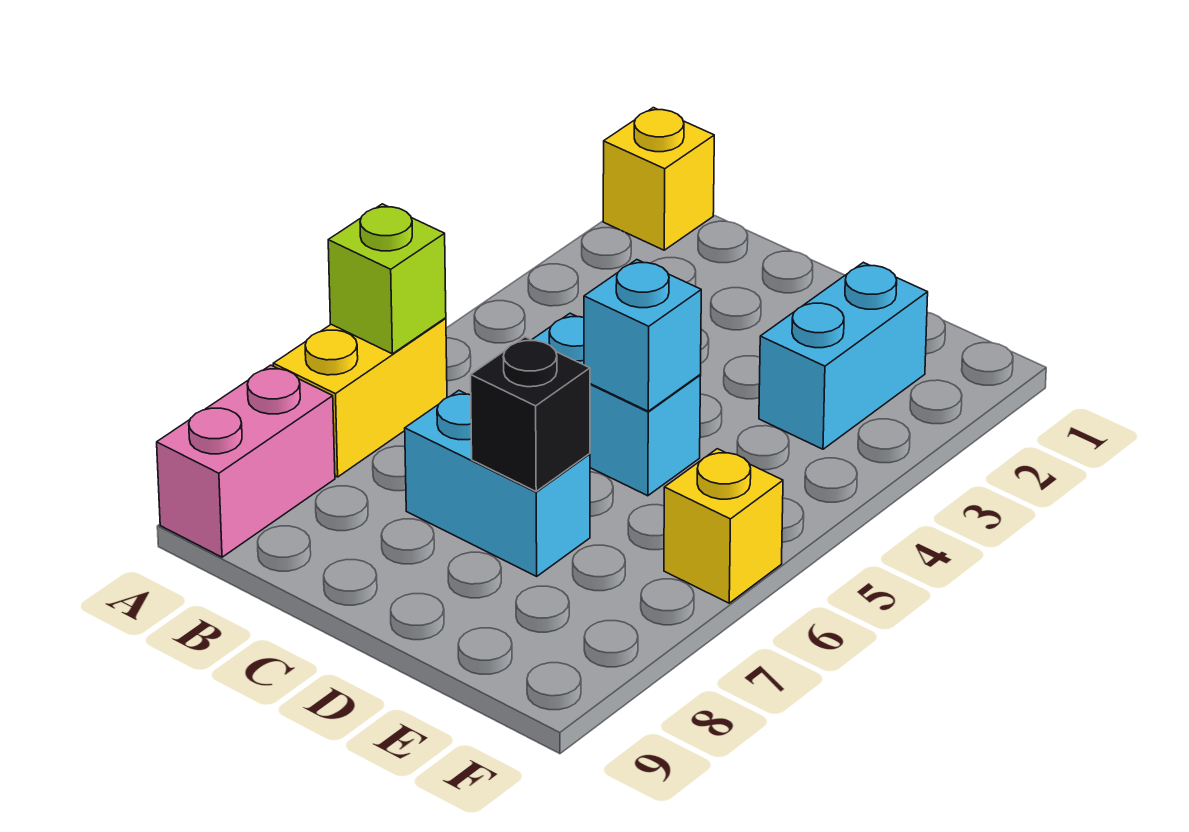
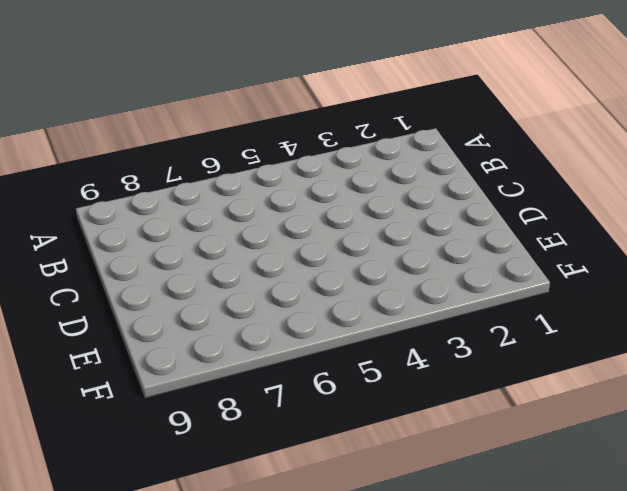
none -> yellow 1x1 brick [603,108,714,250]
none -> yellow 1x2 brick [273,318,447,477]

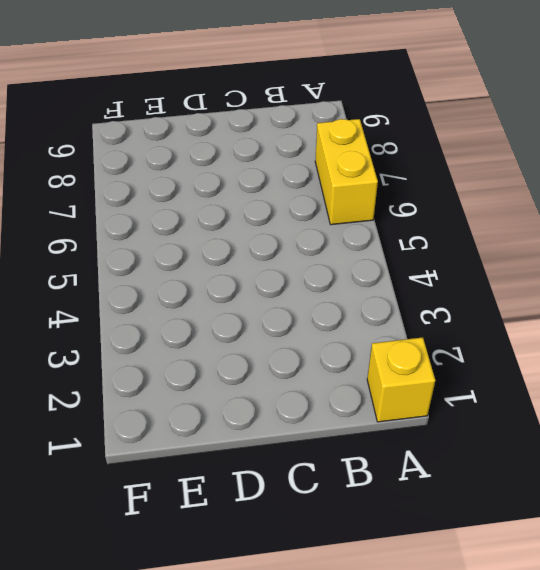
none -> pink 1x2 brick [157,365,335,557]
none -> cyan 1x2 brick [532,313,701,496]

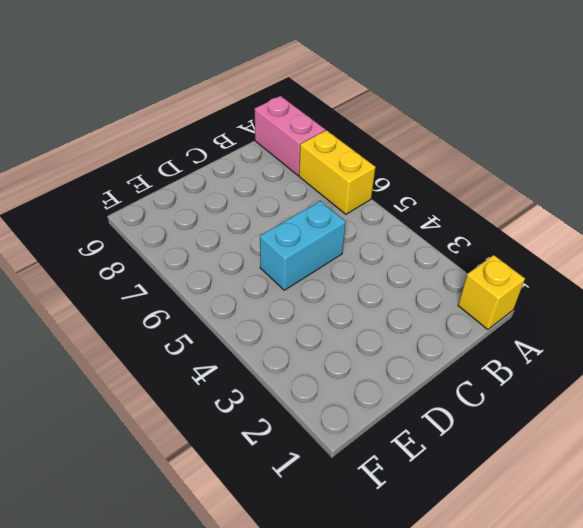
none -> cyan 1x2 brick [405,391,590,576]
none -> cyan 1x2 brick [759,262,928,449]

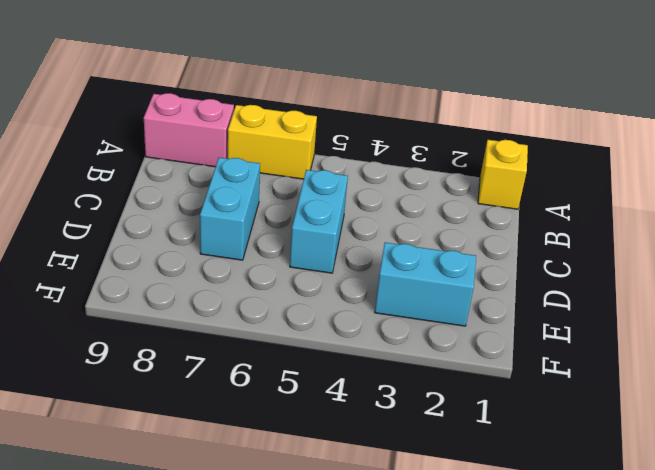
none -> yellow 1x1 brick [664,449,783,603]
none -> lime 1x1 brick [328,204,446,354]

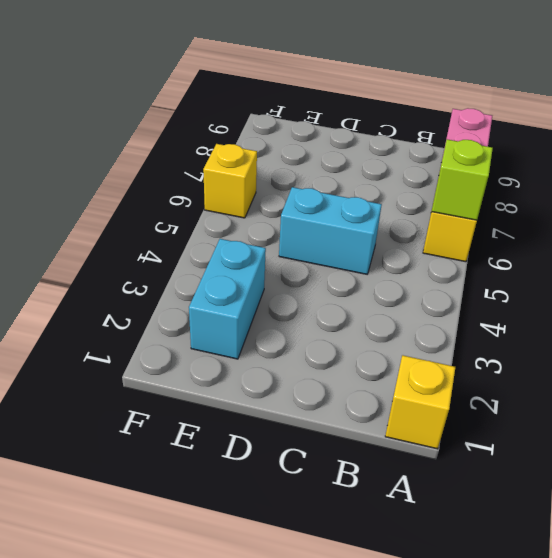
none -> cyan 1x2 brick [405,391,590,576]
none -> cyan 1x1 brick [584,260,701,411]

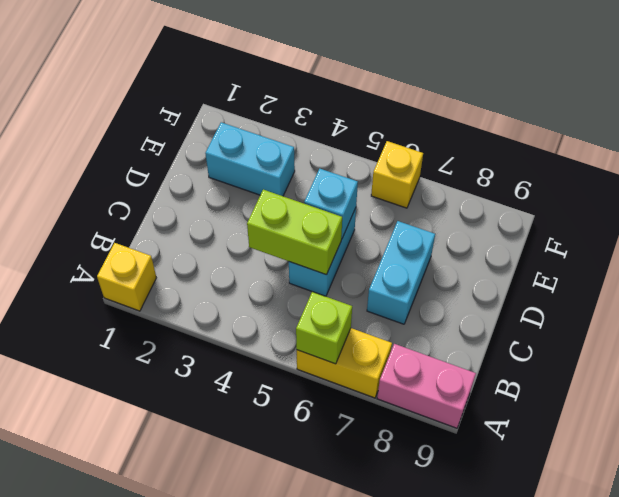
lime 1x2 brick [247,190,342,275] -> none
none -> black 1x1 brick [471,337,590,491]

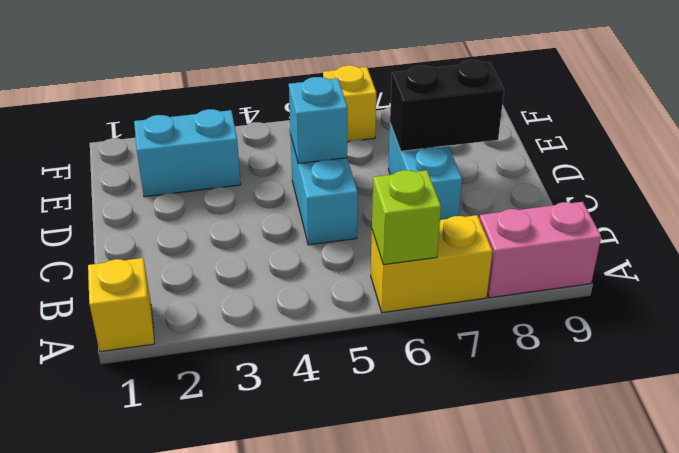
black 1x2 brick [390,60,504,151] -> black 1x1 brick [471,337,590,491]

